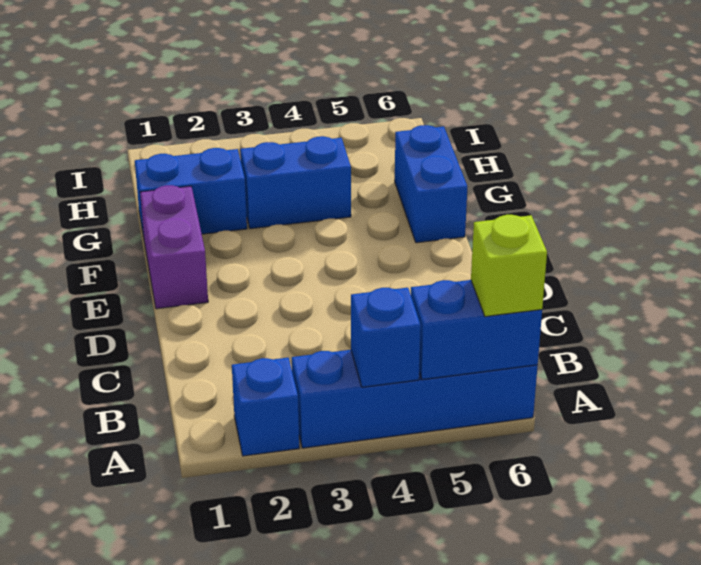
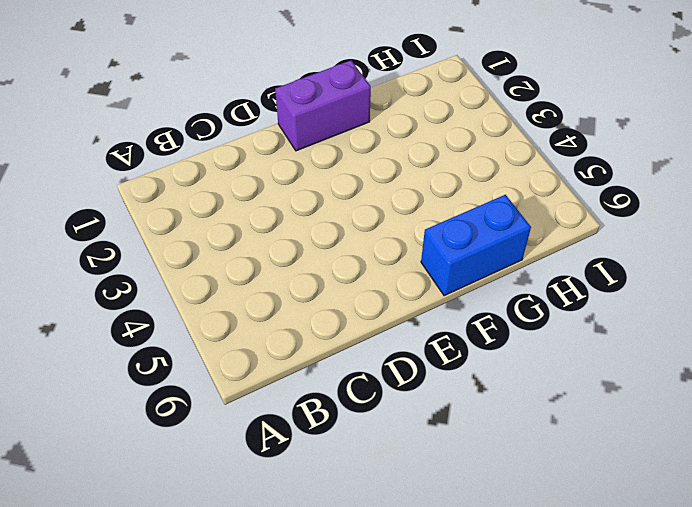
none -> blue 1x1 brick [232,358,299,456]
none -> blue 1x4 brick [292,350,538,448]

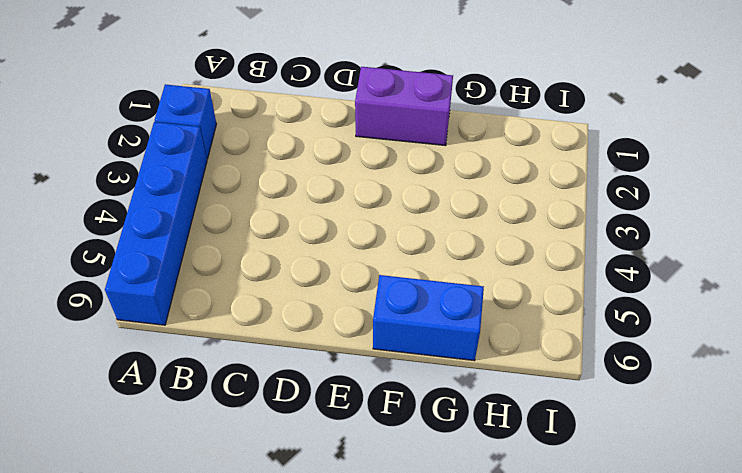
none -> blue 1x2 brick [135,148,247,236]
none -> blue 1x2 brick [240,136,351,229]

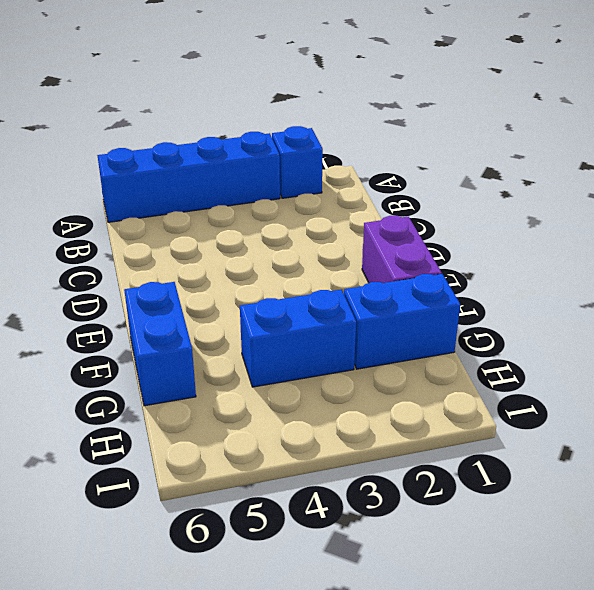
none -> blue 1x1 brick [351,288,421,387]
none -> blue 1x2 brick [411,280,542,380]

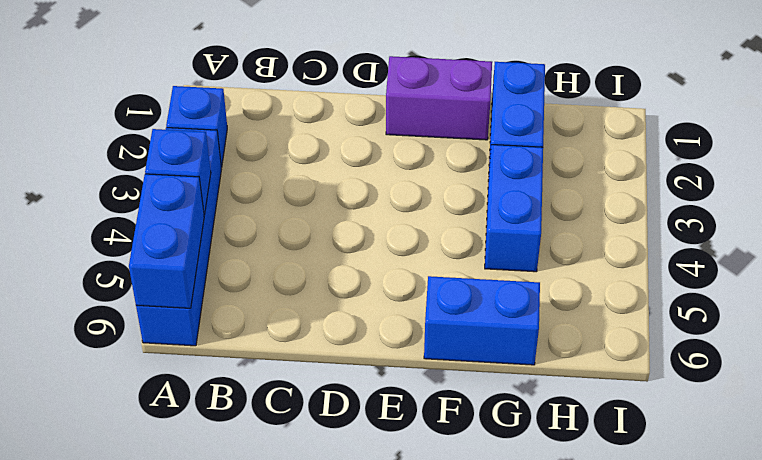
none -> lime 1x1 brick [471,215,547,317]

